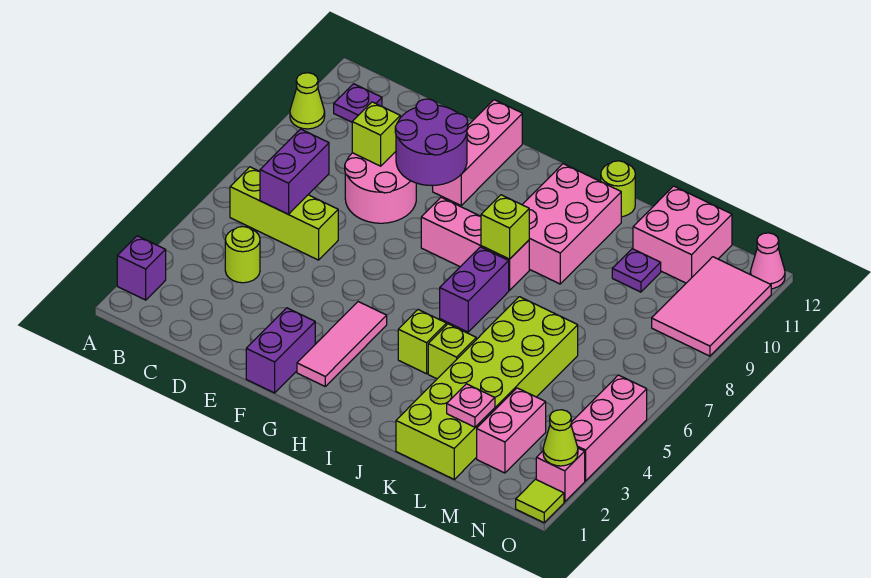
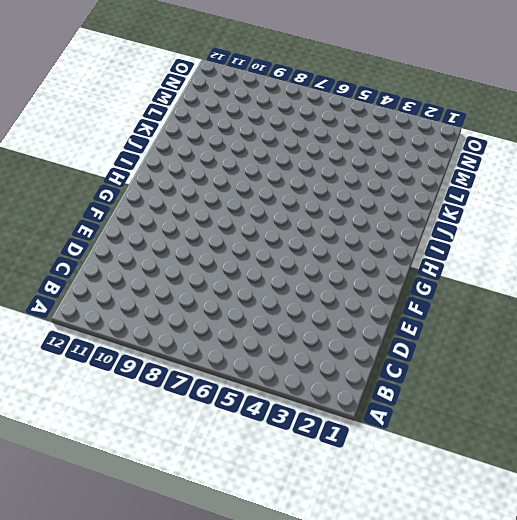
none -> purple 1x1 brick [117,236,166,300]
none -> lime 1x1 cone [290,73,325,129]
none -> lime 1x3 brick [230,167,338,260]
none -> purple 1x1 plate [334,84,382,122]

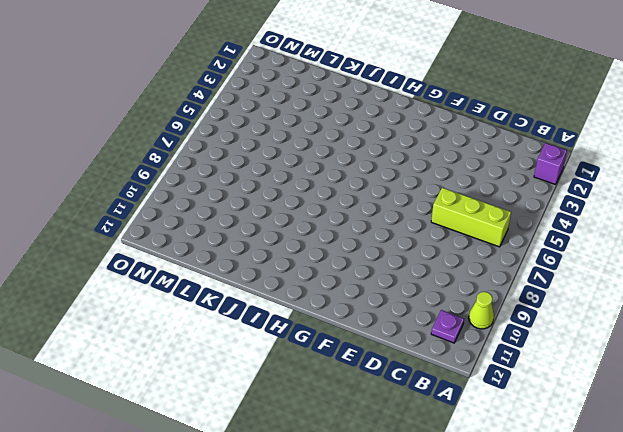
none -> lime 1x1 round brick [225,227,260,283]
none -> pink 2x2 round brick [345,152,416,223]
none -> purple 1x2 brick [246,308,315,393]
none -> pink 1x3 brick [433,100,522,205]

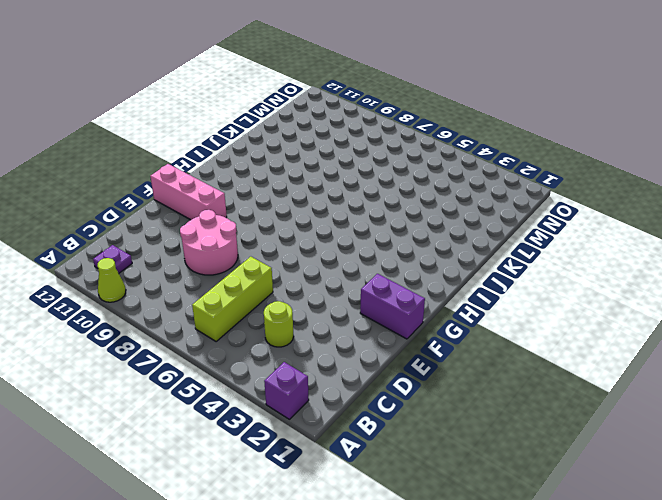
none -> pink 1x3 tile [297,302,387,386]
none -> pink 1x3 brick [421,197,529,290]
none -> lime 1x1 brick [398,310,446,374]
none -> purple 1x2 brick [440,247,509,332]

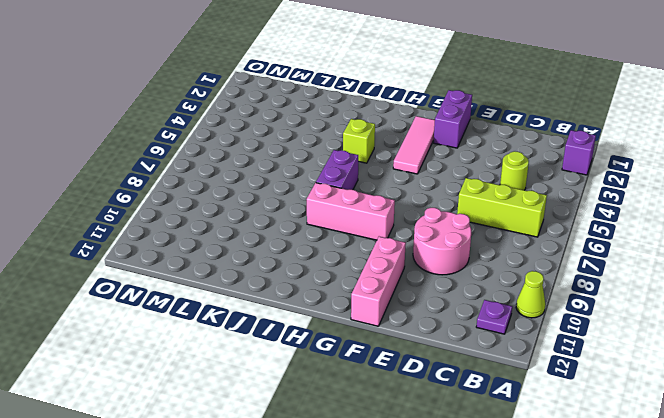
none -> pink 2x3 brick [522,164,621,284]
none -> lime 1x1 brick [428,324,476,379]
none -> lime 1x1 round brick [601,161,635,217]
none -> lime 2x6 brick [396,297,578,479]

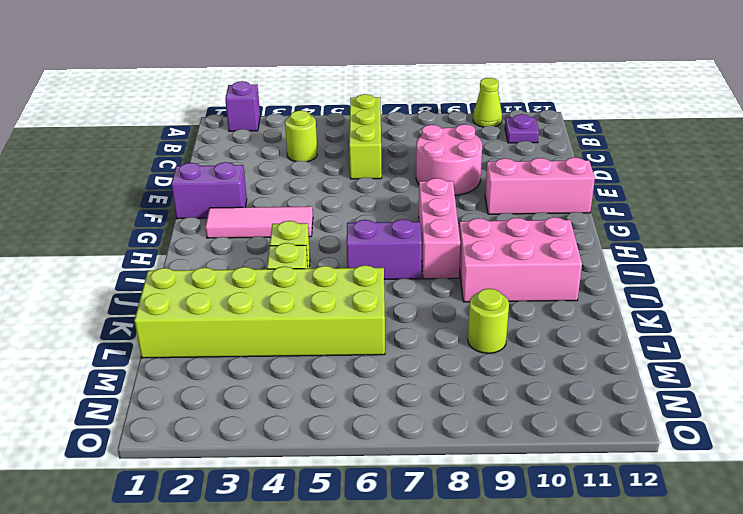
lime 1x1 round brick [468,289,509,353] -> lime 1x1 round brick moved to [601,161,635,217]
none -> purple 1x1 plate [612,249,661,292]
none -> pink 2x2 brick [633,186,732,283]
none -> pink 1x2 brick [477,388,546,473]
none -> pink 2x3 tile [652,257,771,356]

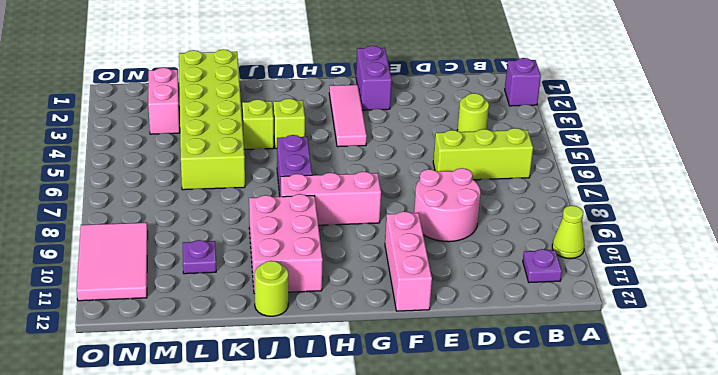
none -> pink 2x2 brick [633,186,732,283]
none -> lime 1x1 tile [516,479,564,523]
none -> pink 1x1 brick [536,448,585,502]
none -> pink 1x3 brick [571,375,647,481]

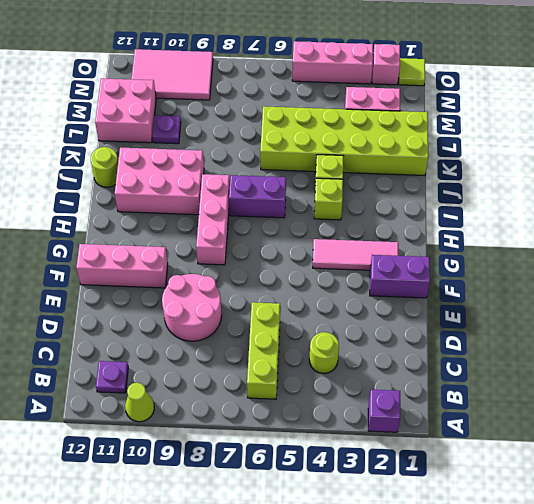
none -> pink 1x1 cone [750,233,785,289]
none -> purple 1x2 brick [260,129,329,214]
none -> lime 1x1 brick [352,102,400,166]
none -> purple 2x2 round brick [395,99,468,186]

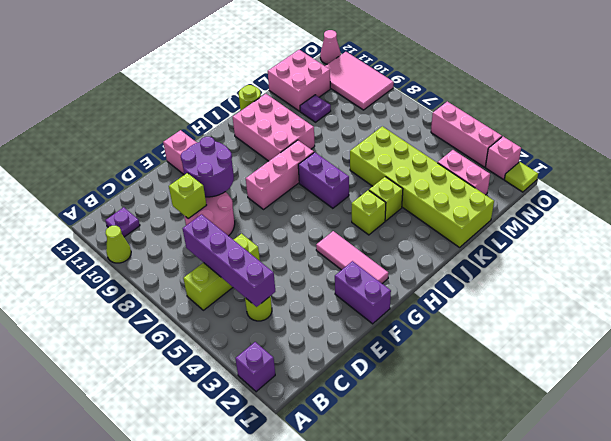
purple 1x4 brick [183,214,275,307] -> purple 1x2 brick [260,129,329,214]
none -> lime 1x1 brick [481,195,529,259]
none -> pink 1x1 plate [447,384,495,427]
none -> lime 1x1 cone [543,410,578,466]

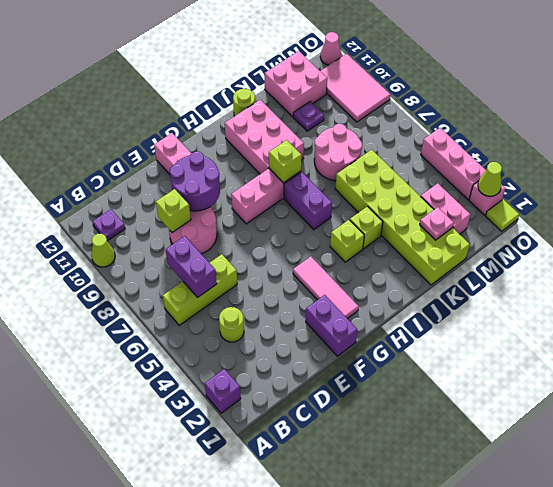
pink 2x2 round brick [314,124,362,181] -> none

